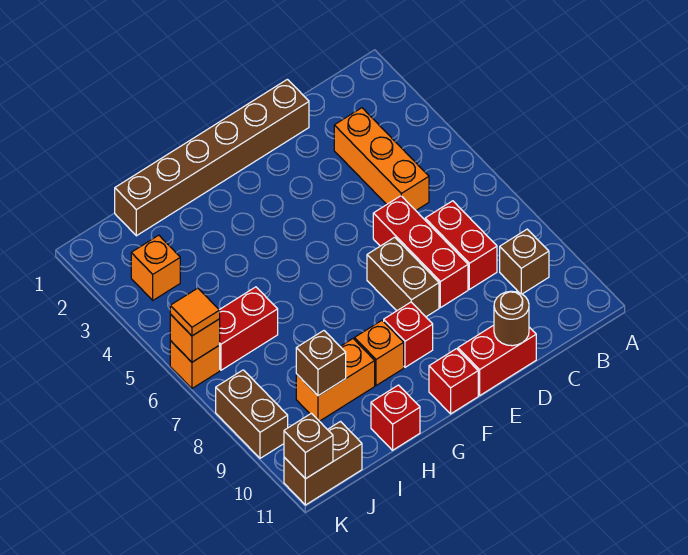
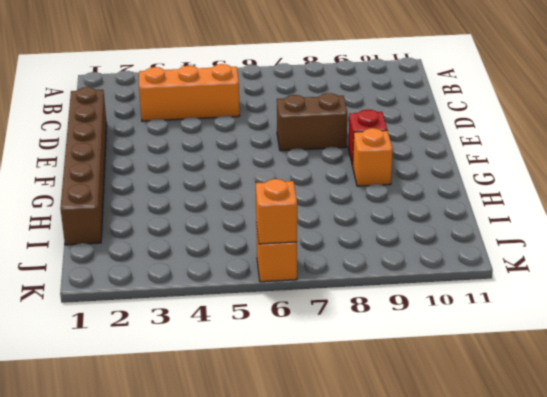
none -> brown 1x1 brick [500,229,549,294]
none -> red 1x2 brick [425,201,497,289]
none -> red 1x3 brick [373,196,468,308]

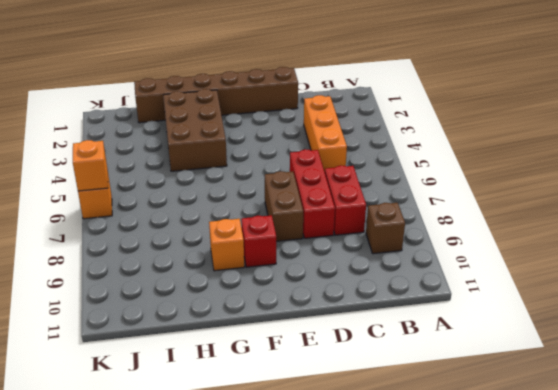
brown 2x3 brick [163,89,227,171] -> none
none -> red 1x2 brick [458,325,536,395]
none -> red 1x1 brick [429,349,478,414]
none -> orange 1x2 brick [296,339,375,421]

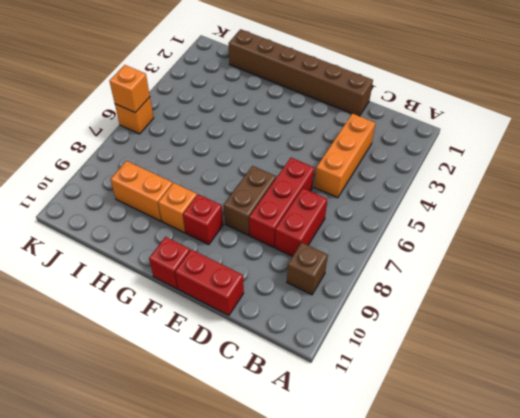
none -> red 1x1 brick [371,385,420,450]
none -> red 1x2 brick [219,287,278,370]
none -> orange 1x1 brick [131,235,180,300]

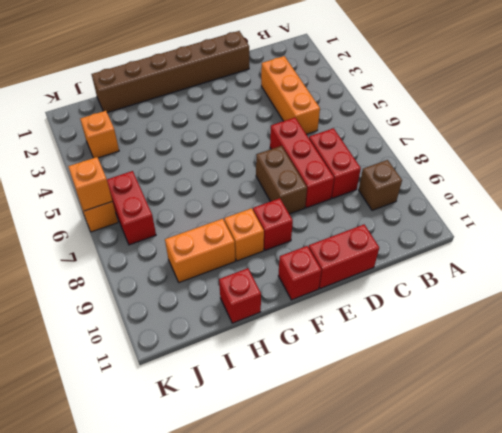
red 1x2 brick [107,171,156,245] -> red 1x2 brick turned to [219,287,278,370]
none -> brown 1x2 brick [284,422,362,505]
none -> brown 1x2 brick [216,370,288,458]
none -> brown 1x1 round brick [494,291,529,346]

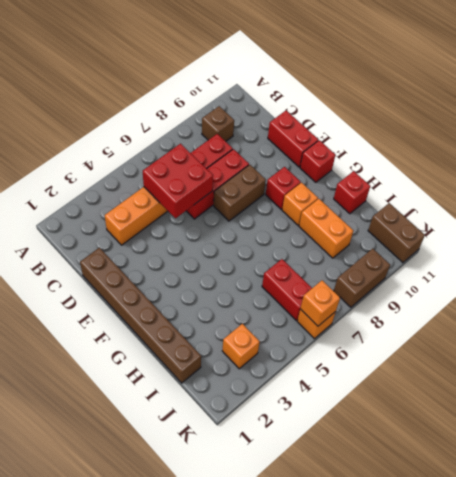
red 2x2 brick [143,144,213,218] -> none
none -> brown 1x1 round brick [494,291,529,346]
none -> brown 1x1 brick [296,331,346,396]
none -> brown 1x1 brick [284,413,333,479]

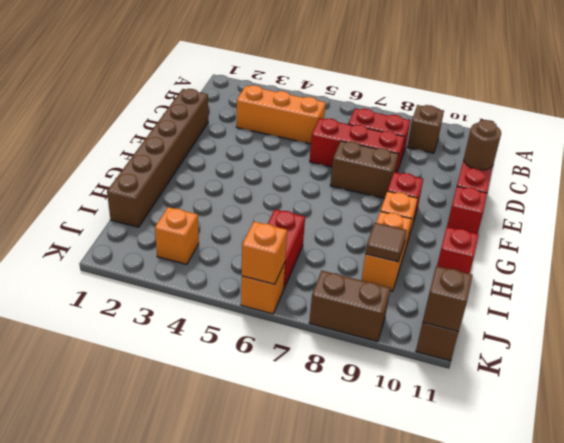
brown 1x1 tile [365,223,407,262] -> brown 1x1 brick [296,331,346,396]
none -> orange 1x1 tile [170,288,220,336]

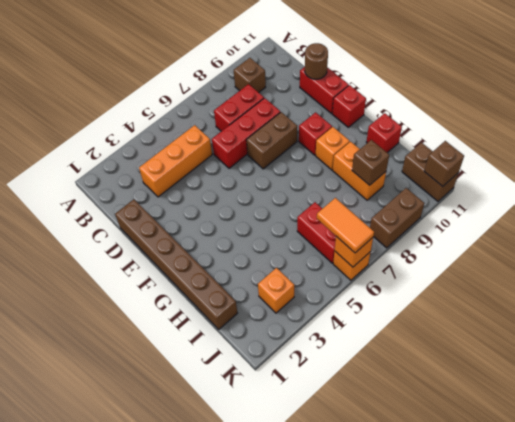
orange 1x2 tile [317,198,374,253] -> orange 1x1 tile [170,288,220,336]

